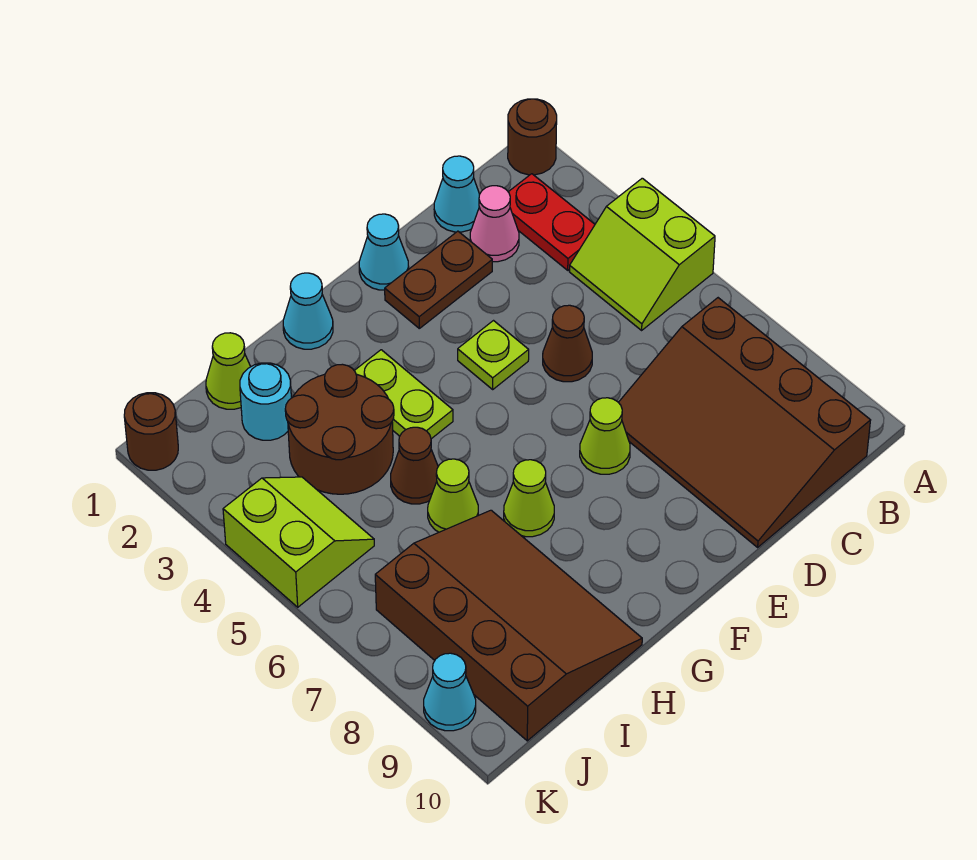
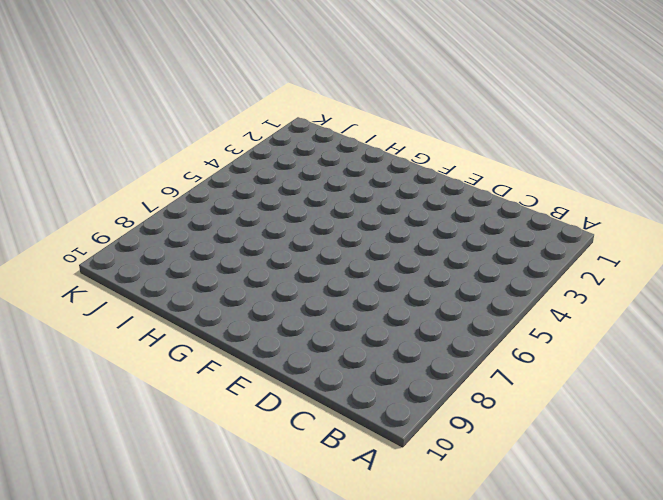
none -> brown 1x1 round brick [508,99,557,175]
none -> lime 2x2 slope [569,178,715,330]
none -> red 1x2 plate [509,174,595,270]

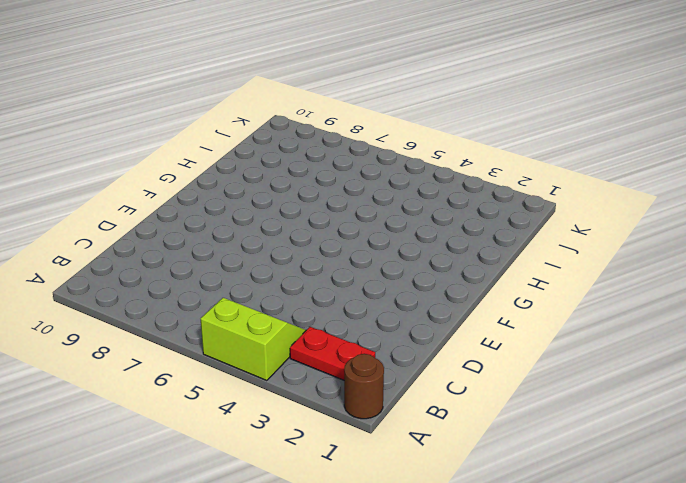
none -> brown 3x4 slope [618,298,871,547]
none -> cyan 1x1 cone [434,156,480,232]
none -> pink 1x1 cone [470,186,519,262]

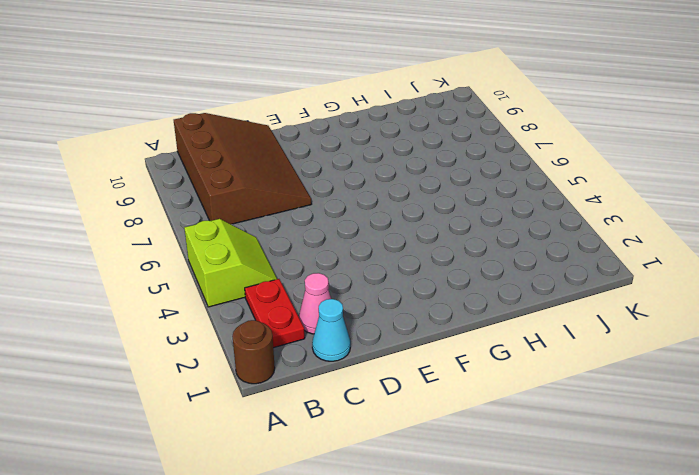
none -> brown 1x2 plate [385,231,492,328]
none -> brown 1x1 cone [543,305,592,382]
none -> cyan 1x1 cone [359,214,409,290]

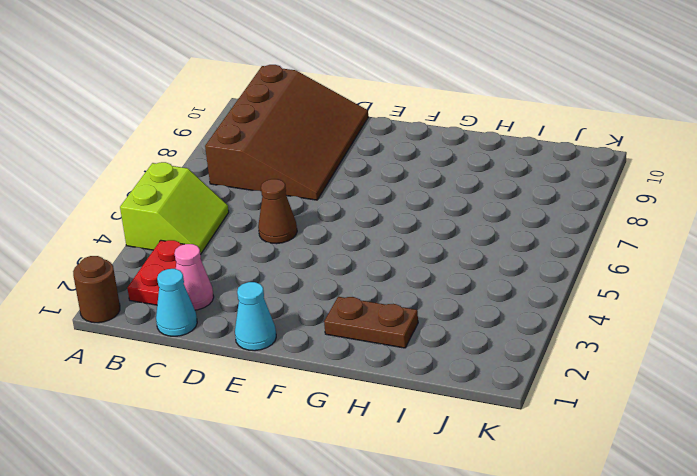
brown 1x2 plate [324,297,418,348] -> brown 1x2 plate moved to [385,231,492,328]
none -> lime 1x1 plate [458,321,529,389]
none -> lime 1x1 cone [580,398,630,474]
none -> cyan 1x1 cone [283,273,333,349]

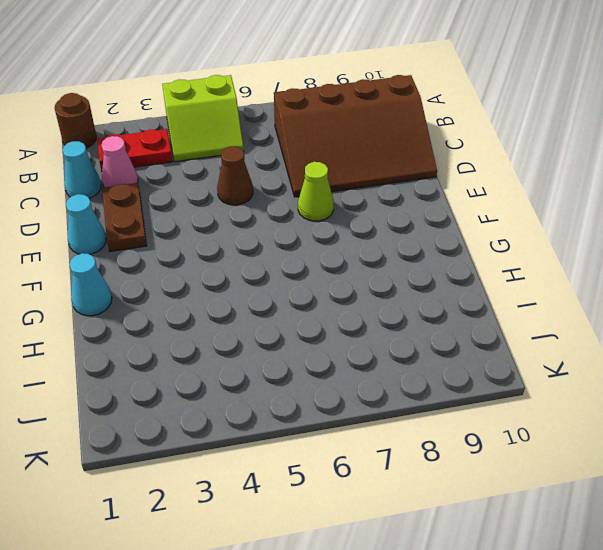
none -> lime 1x1 plate [458,321,529,389]
none -> lime 1x2 plate [354,350,453,439]
none -> lime 1x1 cone [504,460,554,537]

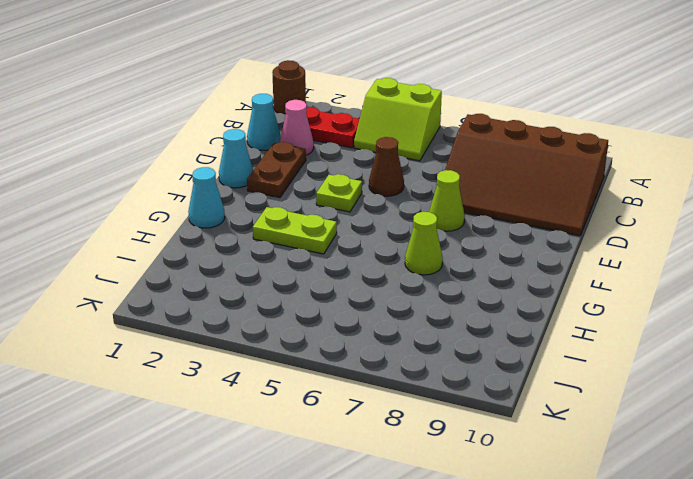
none -> brown 2x2 round brick [285,364,394,494]
none -> brown 1x1 cone [391,427,438,504]
none -> lime 1x1 cone [428,459,478,532]

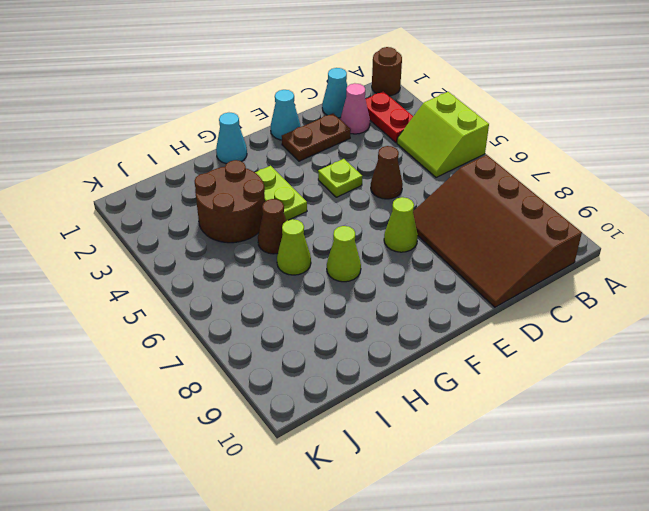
none -> brown 3x4 slope [375,510,642,741]
none -> lime 1x1 cone [206,333,251,409]
none -> cyan 1x1 round brick [240,363,291,440]

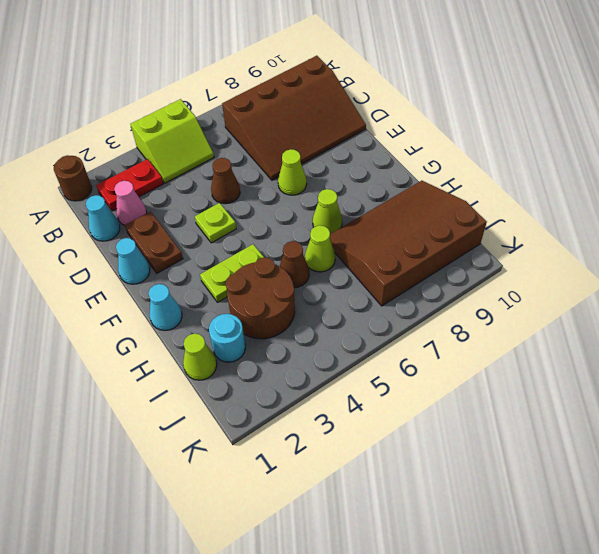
none -> lime 2x2 slope [223,477,374,607]
none -> brown 1x1 round brick [124,393,178,470]
none -> cyan 1x1 cone [424,653,476,731]

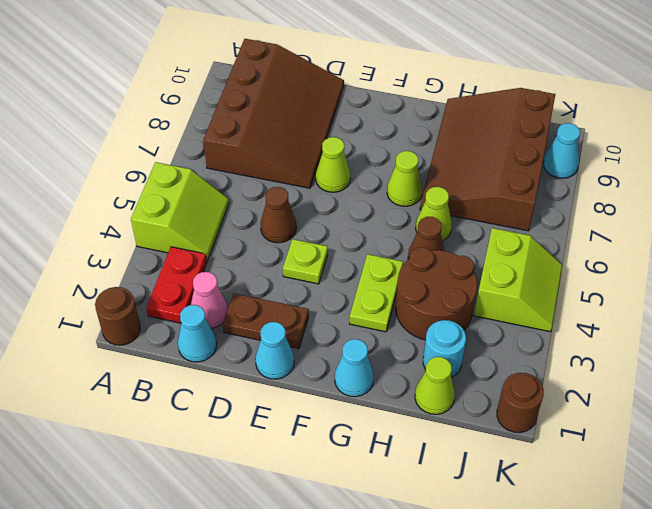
lime 2x2 slope [474,228,562,332] -> lime 2x2 slope turned to [223,477,374,607]

